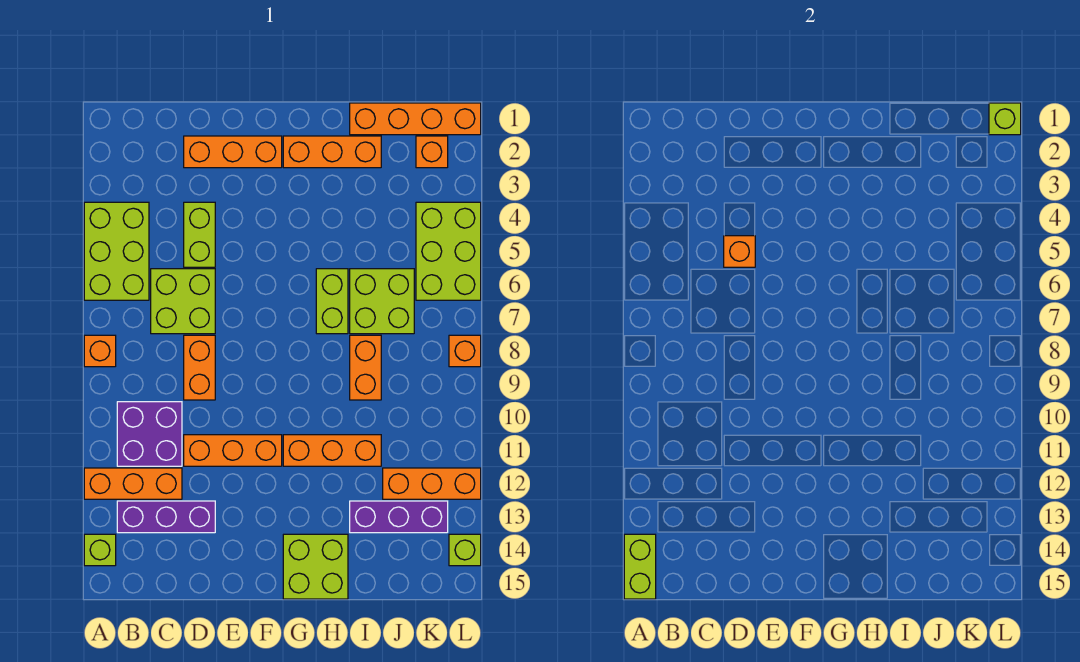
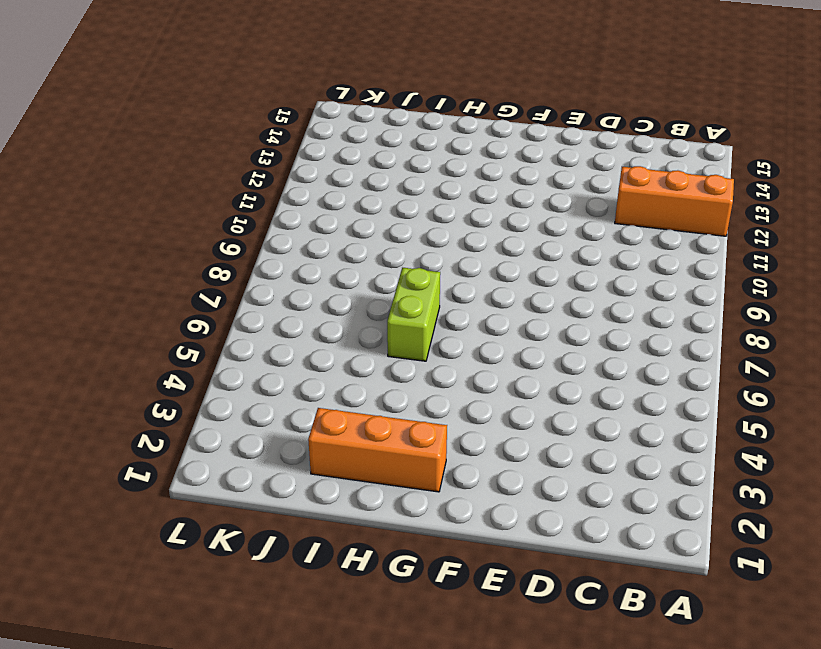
none -> lime 2x3 brick [84,202,149,300]
none -> orange 1x1 brick [84,335,116,367]
none -> lime 1x1 brick [84,534,116,566]

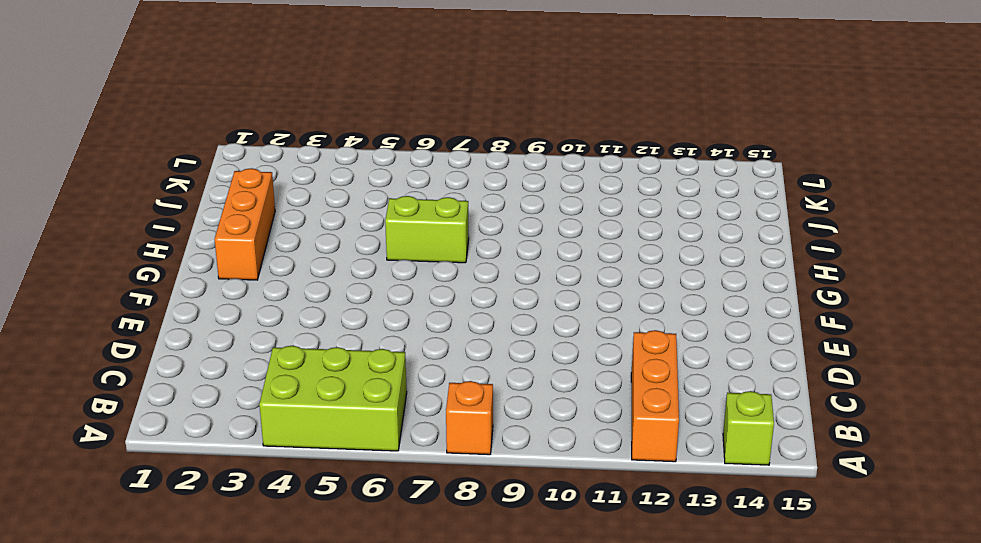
none -> purple 2x2 brick [117,402,182,466]
none -> purple 1x3 brick [117,501,215,533]
none -> lime 2x2 brick [151,269,215,334]

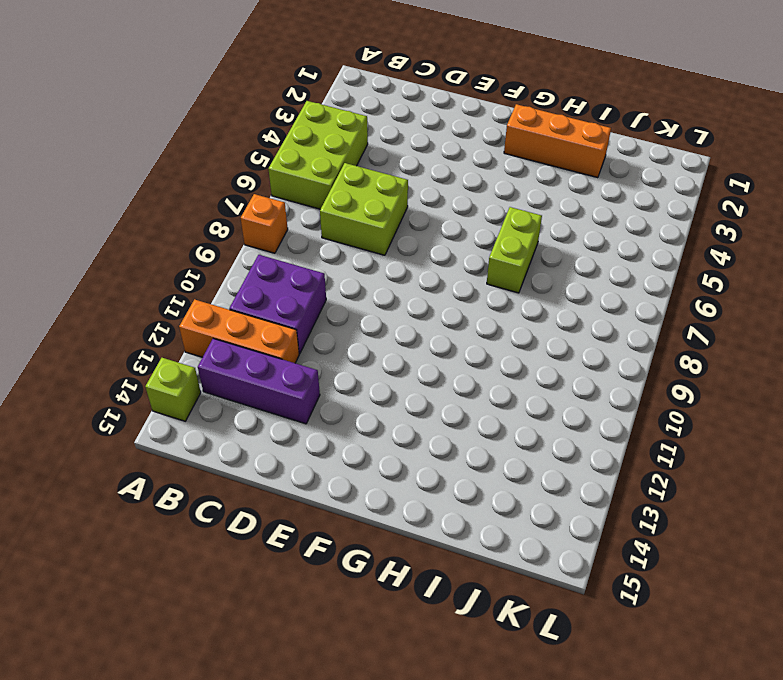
none -> orange 1x3 brick [184,136,282,168]
none -> lime 1x2 brick [184,202,215,267]
none -> orange 1x2 brick [184,335,215,400]

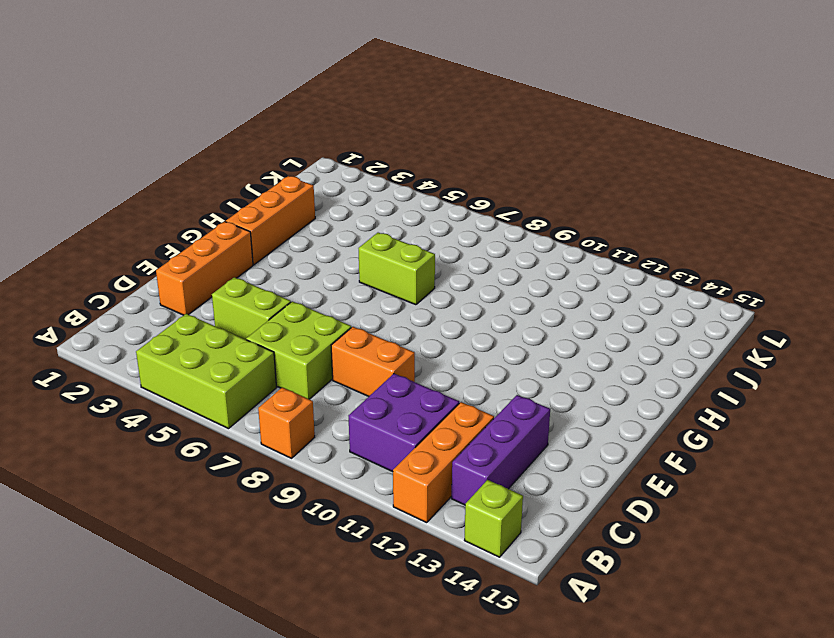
none -> orange 1x3 brick [184,435,282,466]
none -> orange 1x3 brick [283,435,381,466]
none -> lime 2x2 brick [283,534,348,599]

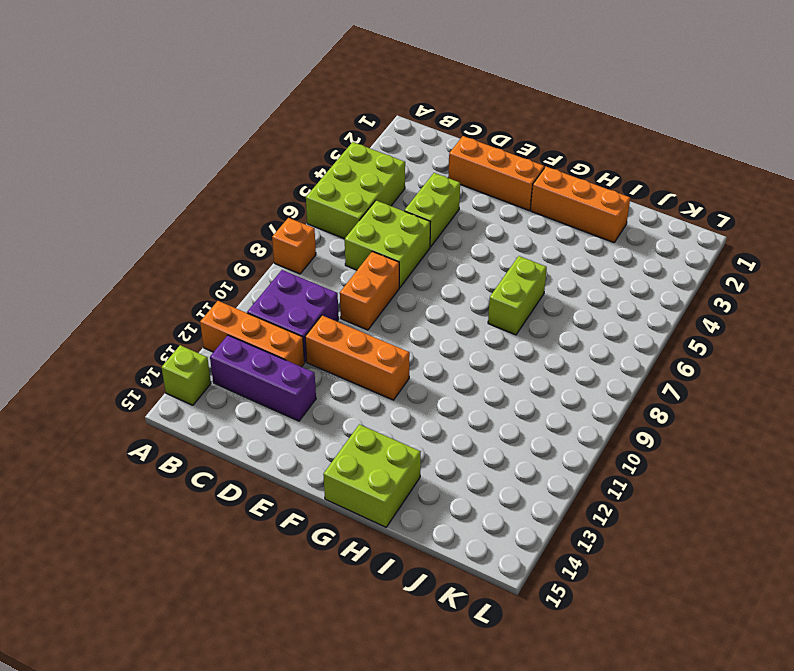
none -> orange 1x3 brick [283,435,381,466]
none -> orange 1x4 brick [350,103,481,135]
none -> lime 2x2 brick [350,269,414,334]

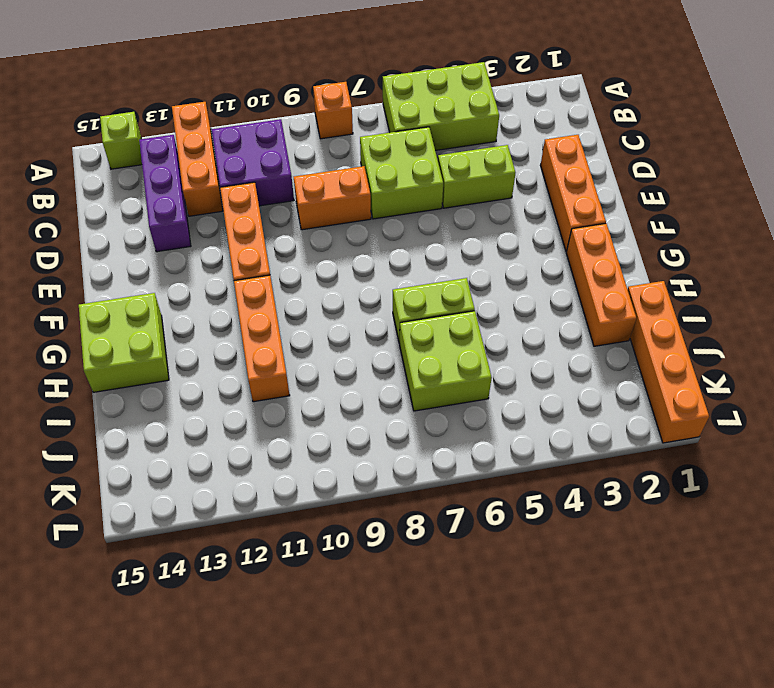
none -> orange 1x2 brick [350,335,381,400]
none -> purple 1x3 brick [350,501,448,533]
none -> orange 1x3 brick [383,468,481,499]

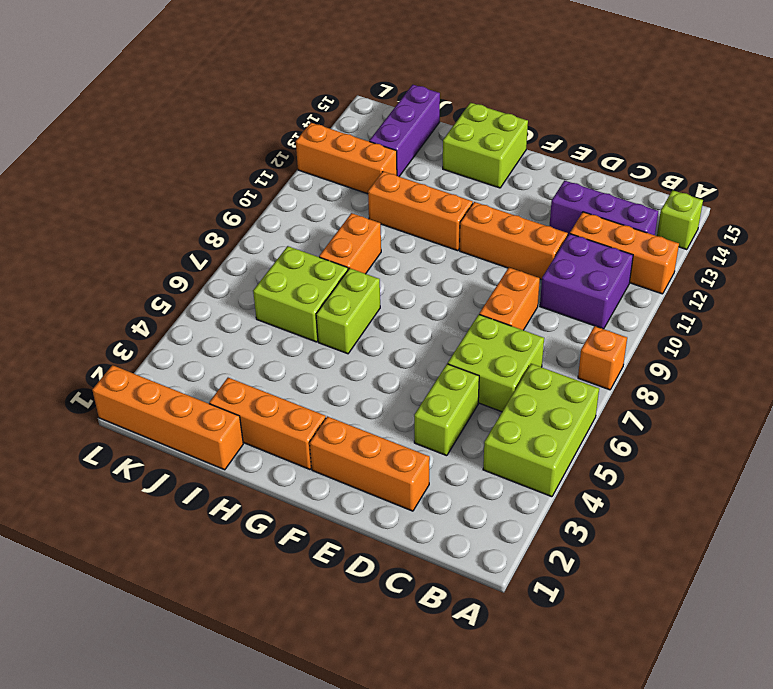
purple 1x3 brick [369,85,440,176] -> purple 1x3 brick turned to [350,501,448,533]
none -> orange 1x1 brick [416,136,448,168]
none -> lime 2x3 brick [416,202,481,300]
none -> orange 1x1 brick [449,335,481,367]

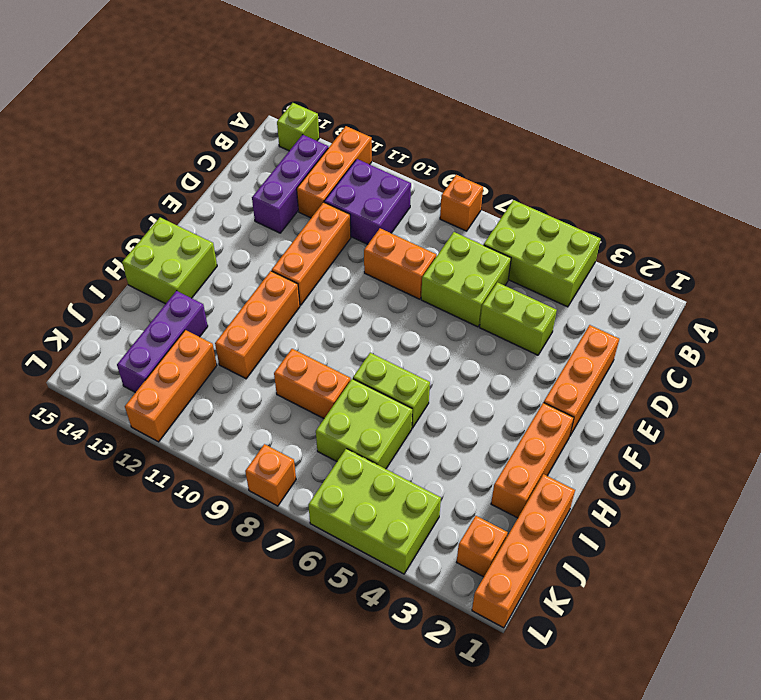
none -> lime 1x1 brick [449,534,481,566]
none -> lime 1x2 brick [624,534,656,599]
none -> orange 1x1 brick [724,236,755,267]

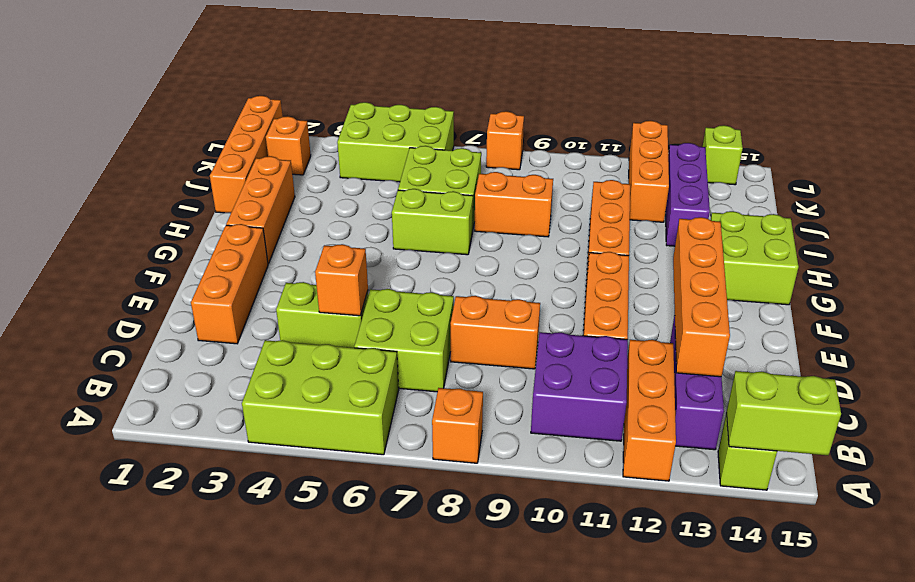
orange 1x4 brick [673,217,730,377] -> none
none -> lime 1x1 brick [989,103,1021,135]

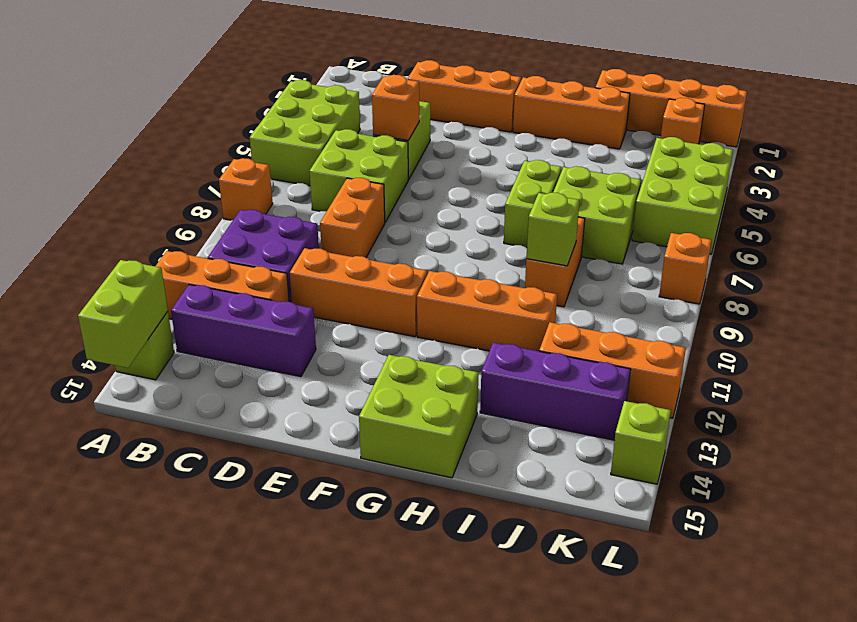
lime 1x1 brick [526,193,579,266] -> lime 1x1 brick moved to [989,103,1021,135]

